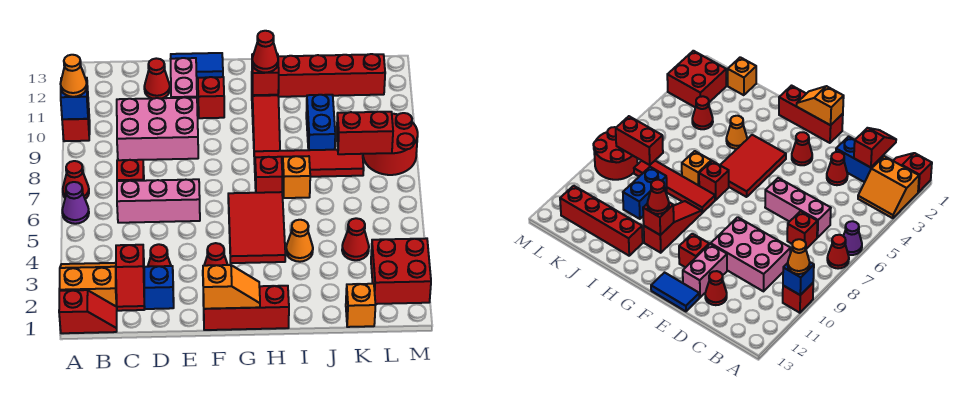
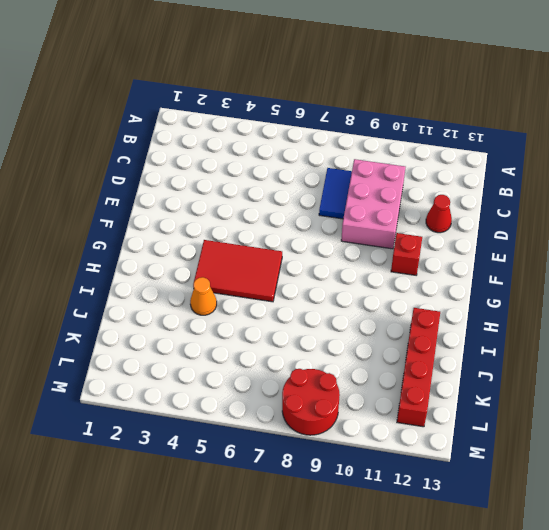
blue 1x2 tile [319,168,352,219] -> blue 1x2 tile moved to [171,53,223,79]
none -> red 1x2 slope [59,290,117,333]
none -> orange 2x2 slope [59,263,117,307]
none -> purple 1x1 cone [62,182,89,224]
none -> red 1x1 cone [63,161,89,199]

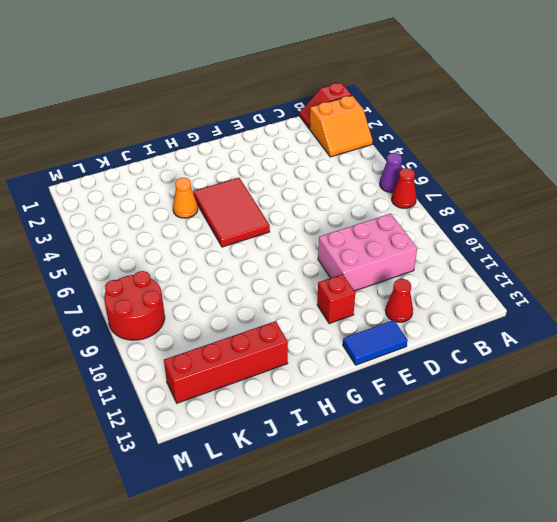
none -> red 1x1 brick [62,103,90,141]
none -> blue 1x2 brick [144,266,174,309]
none -> pink 1x3 brick [117,179,200,223]
none -> red 1x1 brick [117,160,144,181]

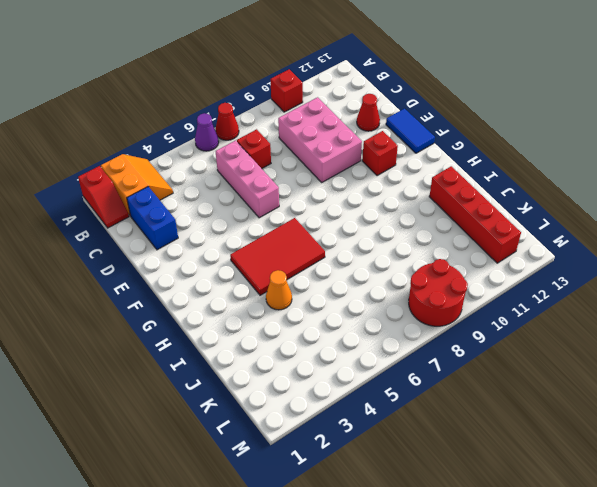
none -> red 1x1 cone [148,244,171,267]
none -> pink 1x2 brick [171,58,197,98]
none -> red 1x3 brick [203,286,289,330]
none -> red 1x1 cone [204,243,228,266]

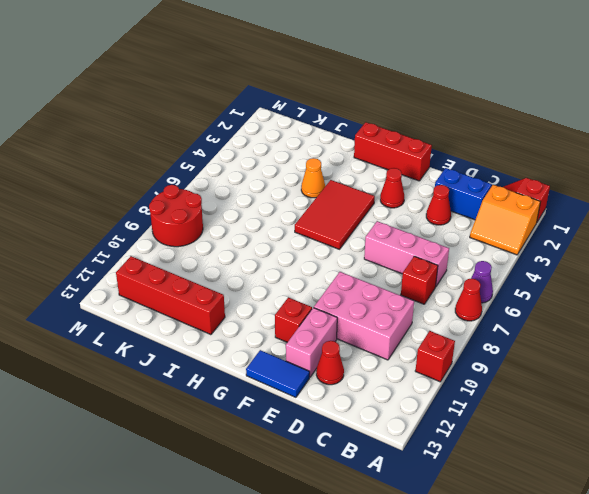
none -> red 1x1 brick [255,157,283,193]
none -> red 1x4 tile [254,150,364,177]
none -> red 1x3 slope [252,92,280,151]
none -> orange 1x1 brick [282,156,310,198]

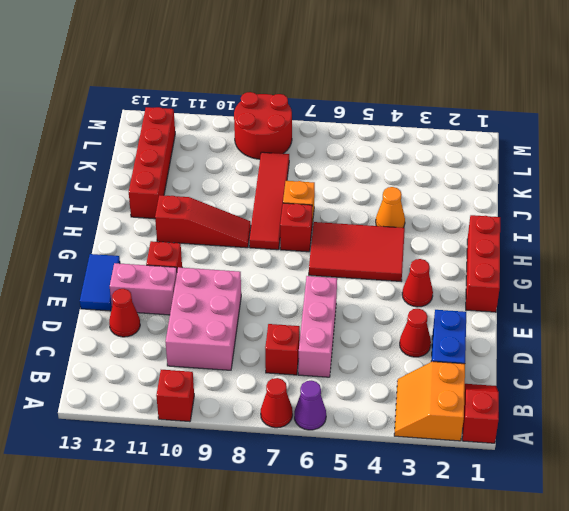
none -> blue 1x2 brick [306,95,335,150]
none -> orange 1x1 brick [346,284,376,327]
none -> red 1x1 cone [342,218,369,260]
none -> red 2x2 brick [371,238,431,304]

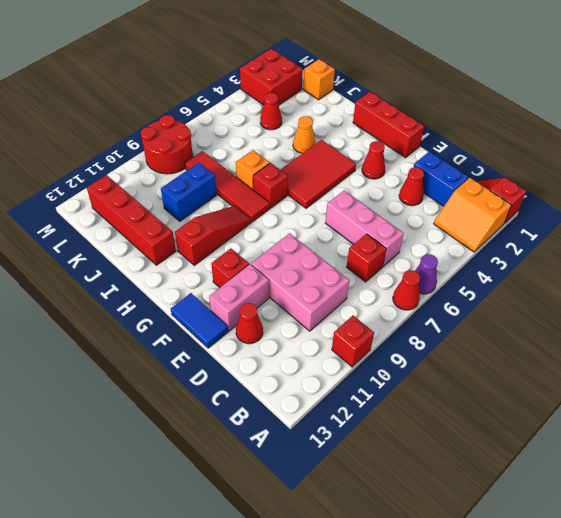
none -> blue 1x1 brick [61,78,88,119]
none -> red 1x2 slope [116,245,145,311]
none -> orange 1x2 slope [203,265,260,309]
none -> red 1x1 brick [252,54,279,95]

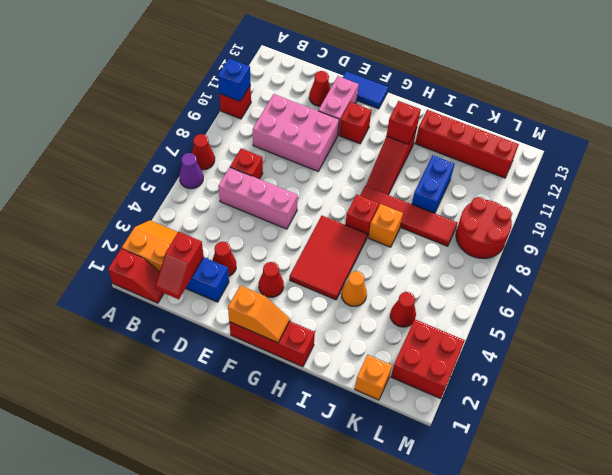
none -> red 1x2 brick [337,112,393,154]
none -> orange 1x1 cone [60,55,87,97]
none -> red 1x1 cone [252,31,278,73]

